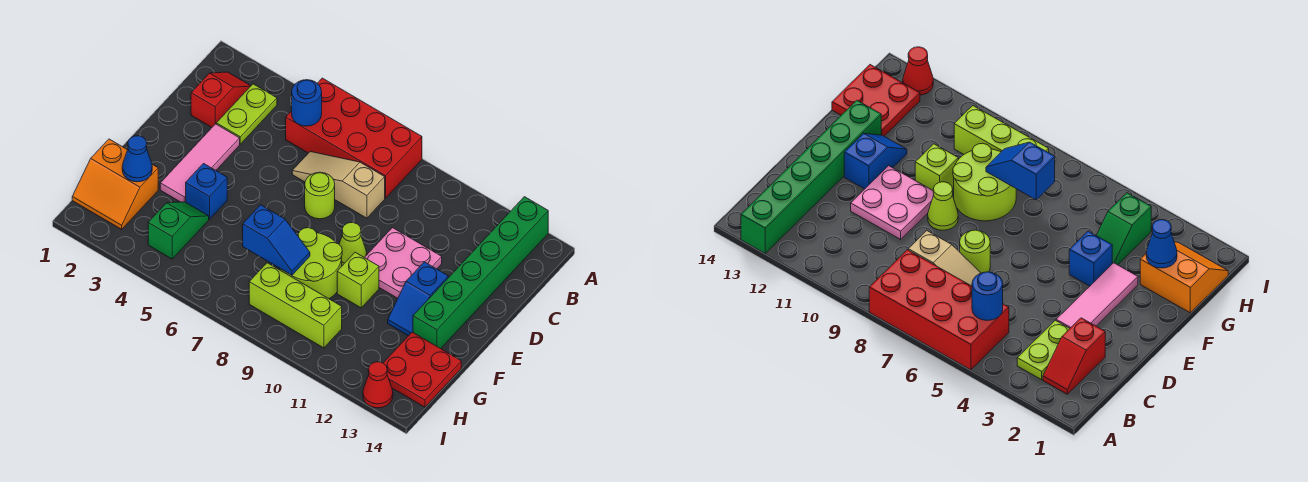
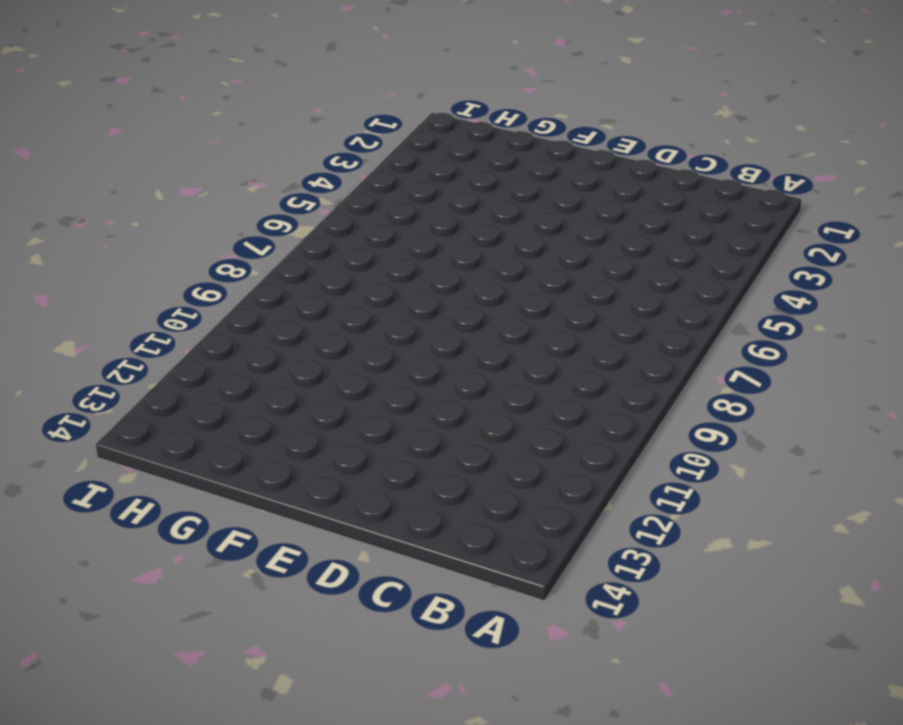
none -> red 2x4 brick [286,78,422,198]
none -> green 1x6 brick [413,197,548,349]
none -> red 1x2 slope [191,72,250,127]

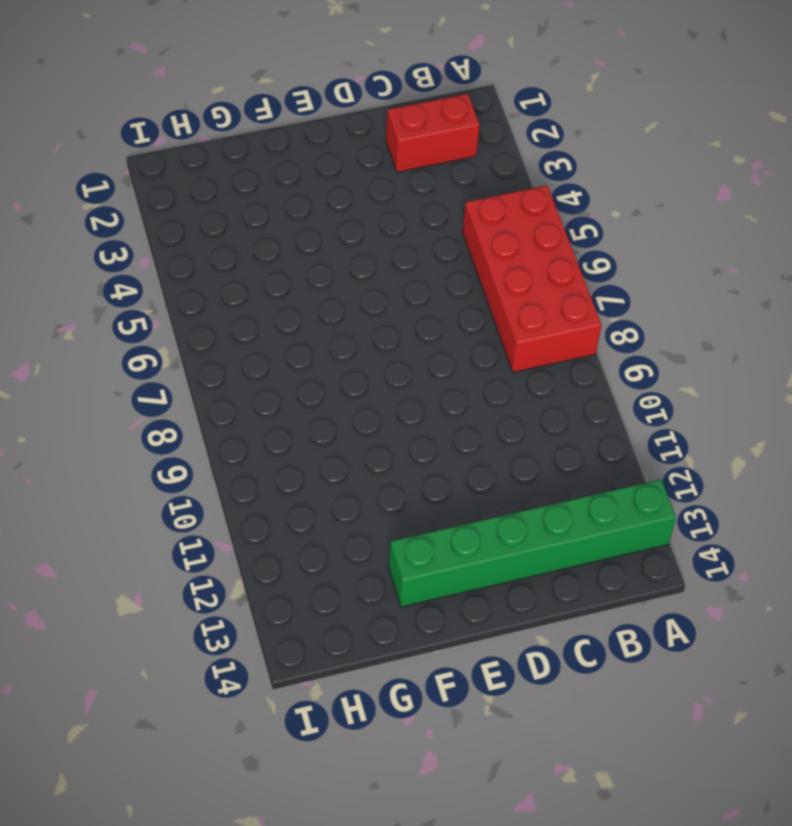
red 1x2 brick [386,94,480,172] -> red 1x2 slope [191,72,250,127]
none -> lime 1x2 plate [216,84,277,144]
none -> tan 1x3 slope [292,152,385,218]
none -> pink 1x3 tile [160,124,240,202]

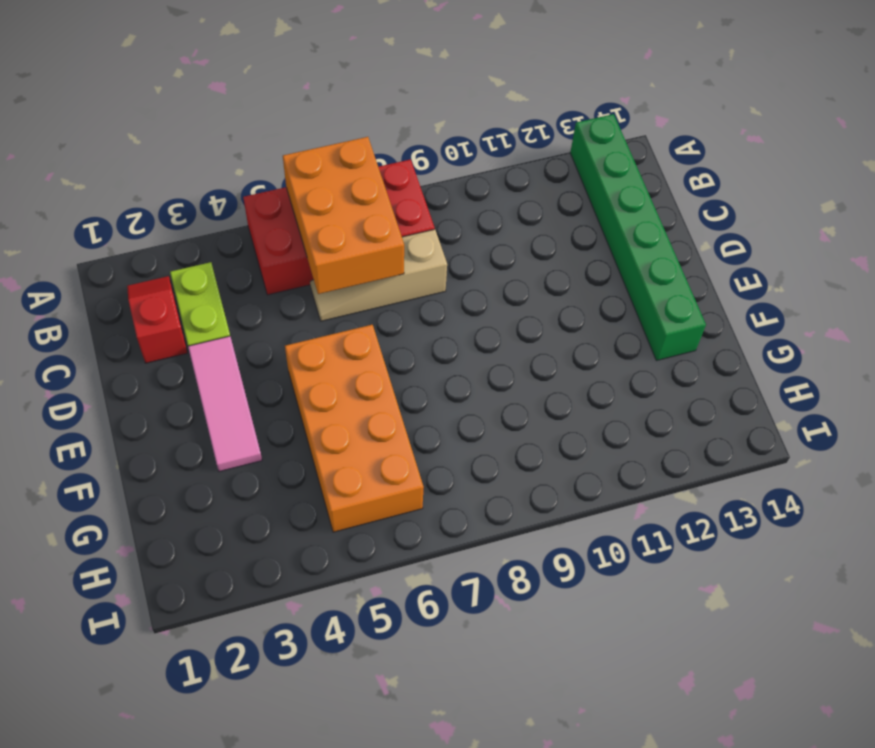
orange 2x3 brick [283,137,404,294] -> none
orange 2x4 brick [285,325,424,532] -> none
none -> lime 1x1 round brick [305,172,335,219]
none -> pink 2x2 plate [364,228,442,298]
none -> lime 1x1 cone [339,222,367,266]

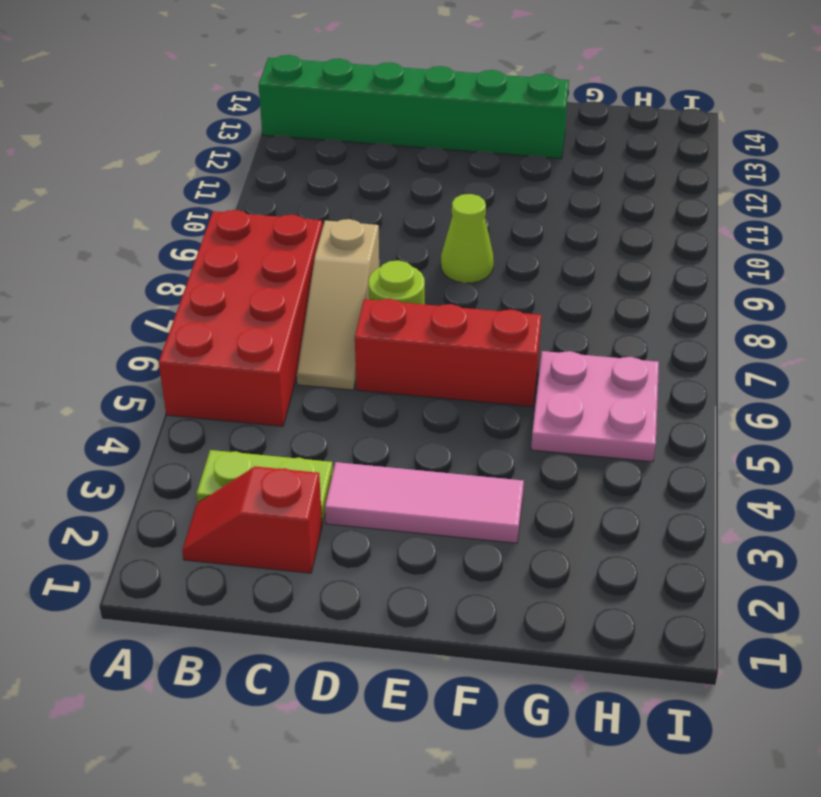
red 1x3 brick [355,299,541,407] -> none
pink 2x2 plate [531,351,659,462] -> pink 2x2 plate moved to [364,228,442,298]
none -> blue 1x2 slope [388,262,448,336]
none -> blue 1x1 brick [186,164,227,219]
none -> lime 2x2 round brick [280,228,342,299]

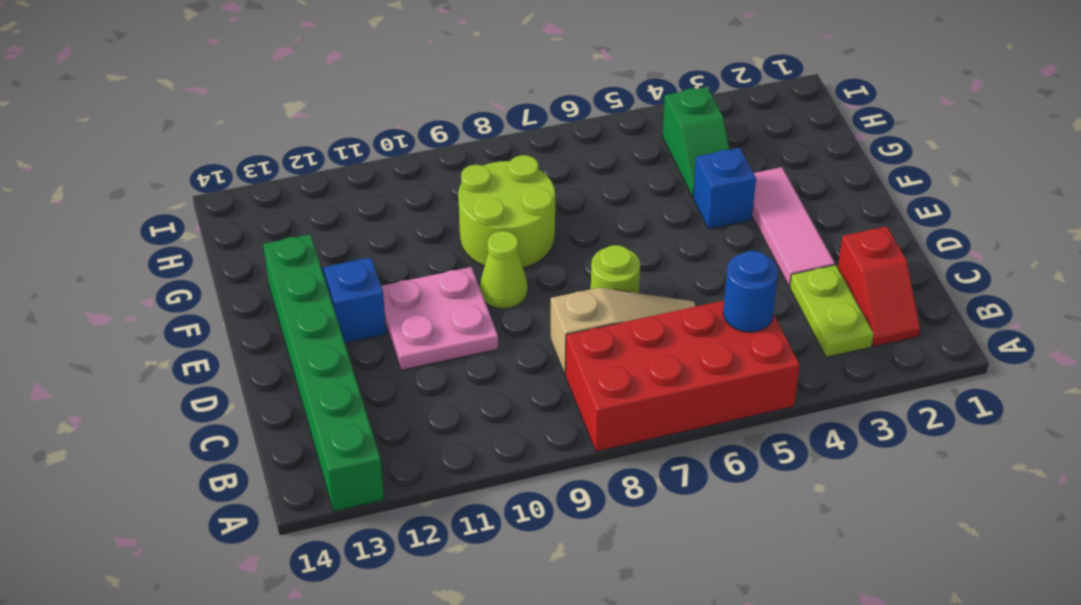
none -> lime 1x1 brick [337,252,379,308]
none -> orange 2x2 slope [72,139,158,229]
none -> red 2x2 plate [384,332,461,407]

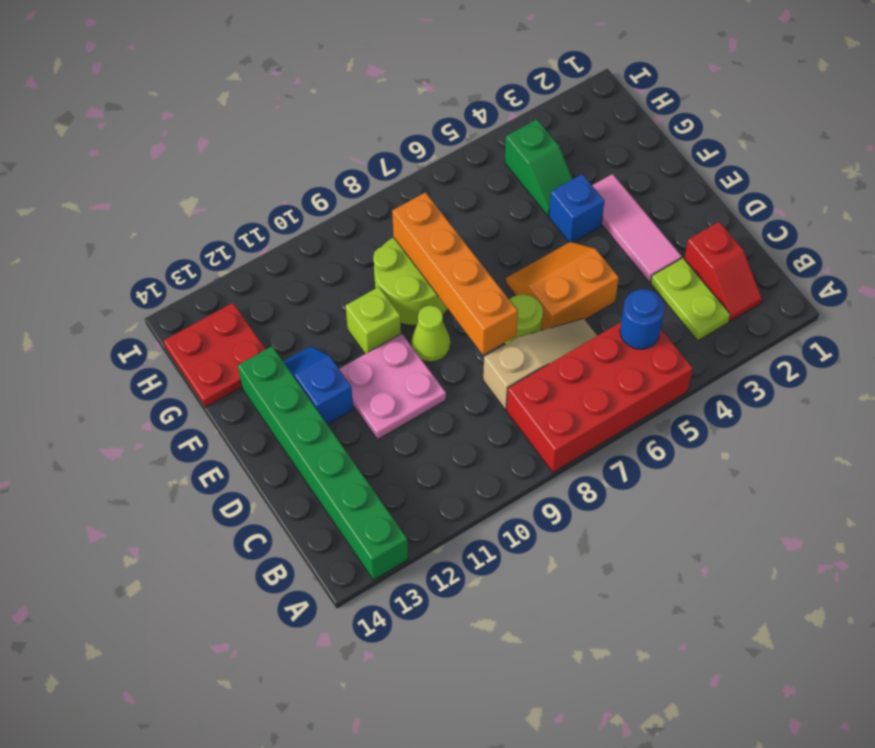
orange 2x2 slope [506,242,619,330] -> orange 2x2 slope moved to [72,139,158,229]
orange 1x4 brick [392,192,518,355] -> blue 1x2 slope [243,205,310,275]
none -> lime 1x3 brick [249,263,342,348]
none -> red 1x1 cone [363,362,393,408]
none -> blue 1x1 cone [122,136,152,182]

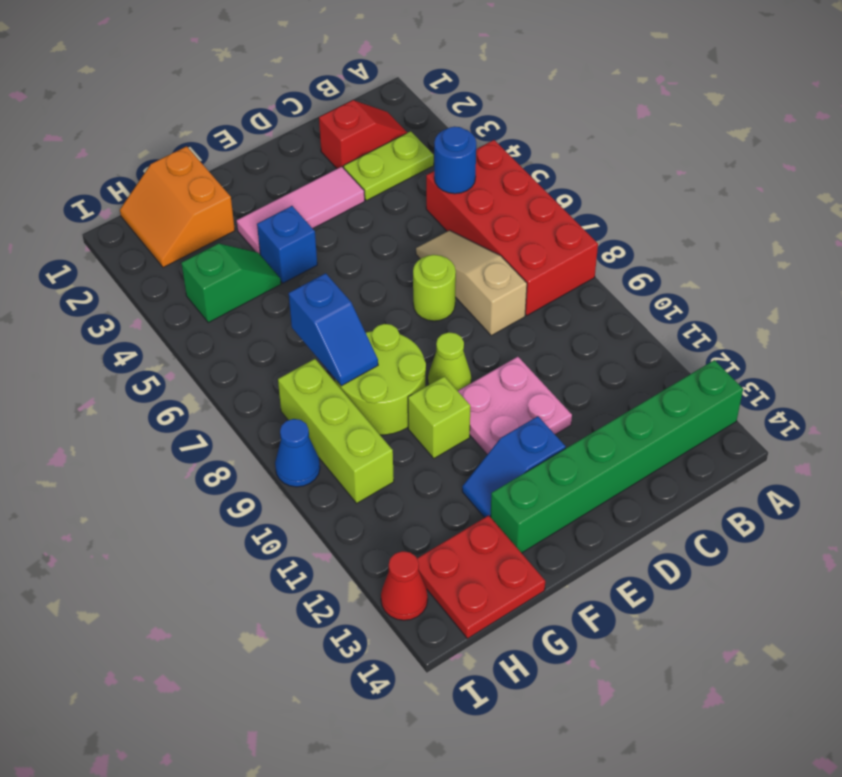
blue 1x1 cone [275,419,320,487] -> blue 1x1 cone moved to [122,136,152,182]

